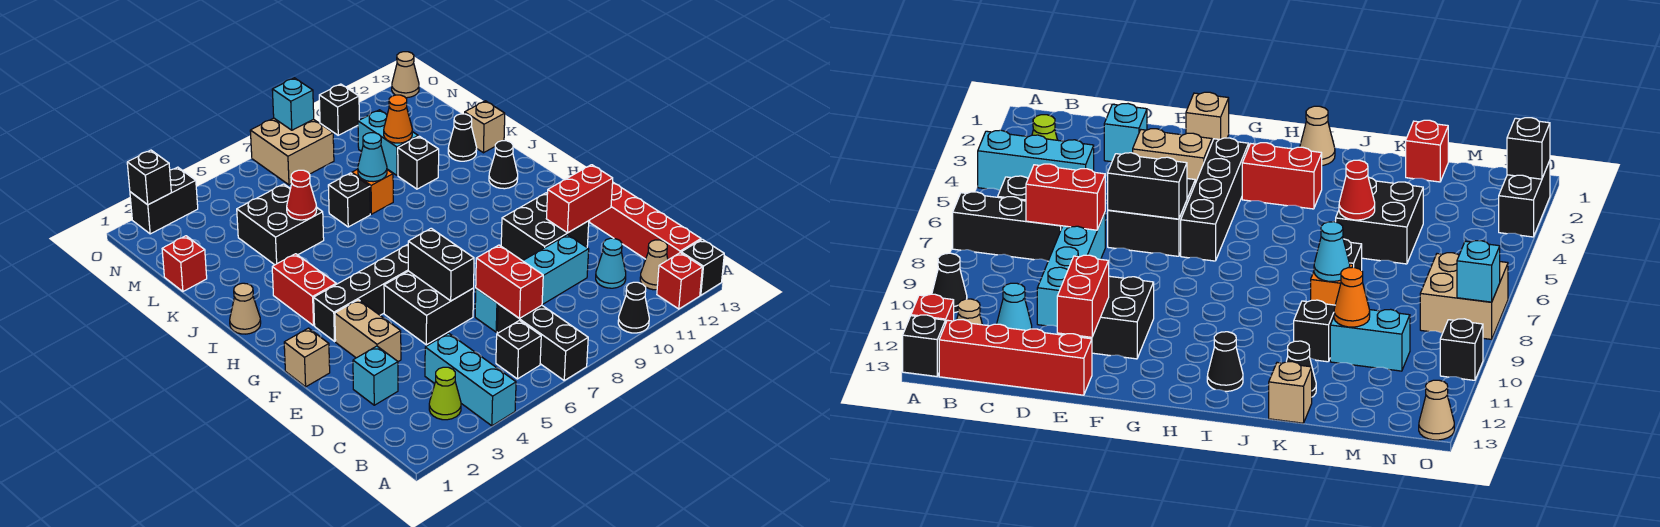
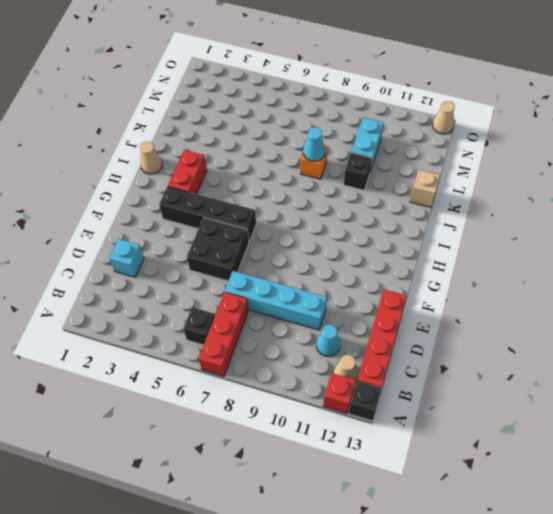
red 1x3 brick [199,292,248,376] -> black 1x3 brick [497,304,588,380]
none -> cyan 1x3 brick [425,333,516,426]
none -> black 1x1 cone [618,282,649,333]
none -> lime 1x1 cone [429,367,461,420]
none -> tan 1x2 brick [335,300,401,362]

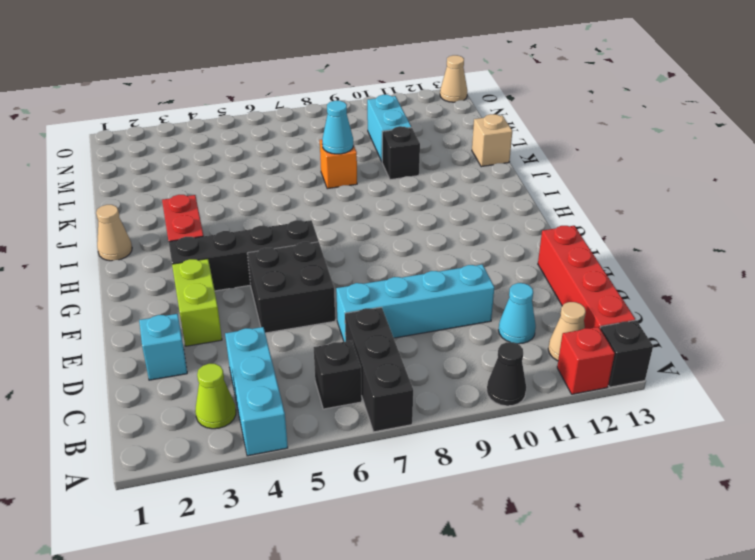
lime 1x2 brick [172,259,222,346] -> tan 1x2 brick [335,300,401,362]
none -> black 2x2 brick [501,193,589,261]
none -> tan 1x1 brick [284,328,330,387]
none -> black 1x1 cone [489,141,518,189]
none -> black 2x2 brick [237,184,324,265]

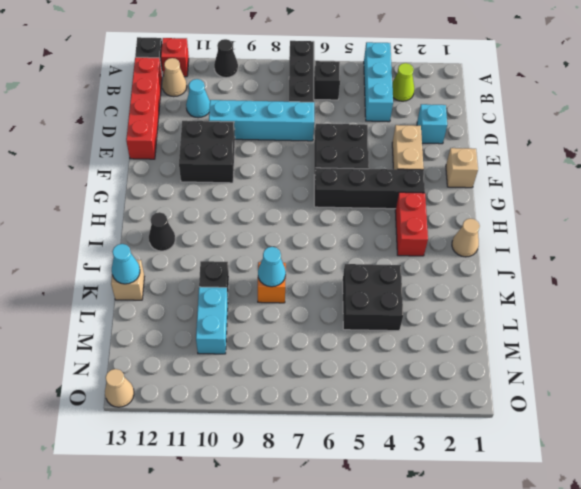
cyan 1x1 cone [112,244,140,284] -> none
none -> black 1x1 brick [328,173,370,227]
none -> black 1x1 cone [448,114,477,161]
none -> red 1x1 brick [162,236,207,291]
none -> tan 2x2 brick [250,118,334,185]

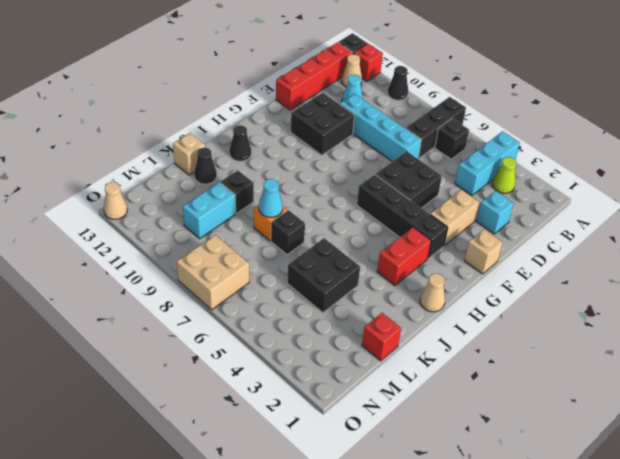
none -> black 1x2 brick [130,167,198,234]
none -> black 1x1 brick [319,84,359,135]
none -> red 1x2 brick [476,245,543,318]
none -> black 1x2 brick [408,228,474,301]

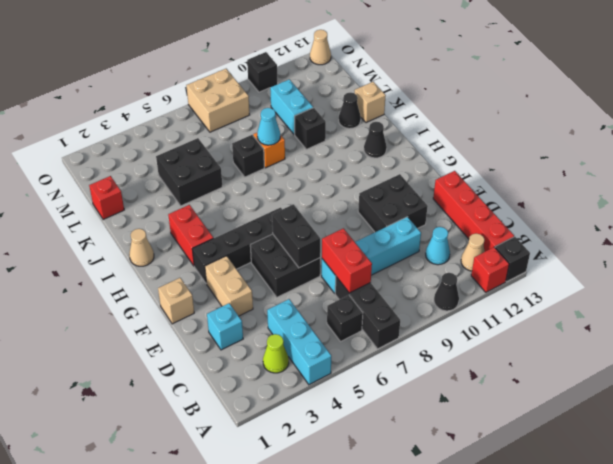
none -> black 1x2 brick [130,167,198,234]
none -> red 1x2 brick [546,165,613,233]
none -> red 1x1 cone [287,170,317,220]
none -> orange 1x1 cone [384,95,412,143]

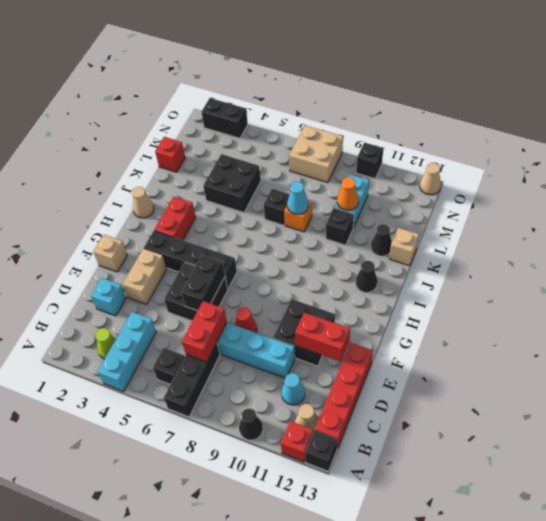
red 1x1 cone [235,307,257,333] -> red 1x1 cone moved to [287,170,317,220]
none -> black 1x1 brick [127,150,171,205]
none -> cyan 1x1 brick [272,78,314,130]

